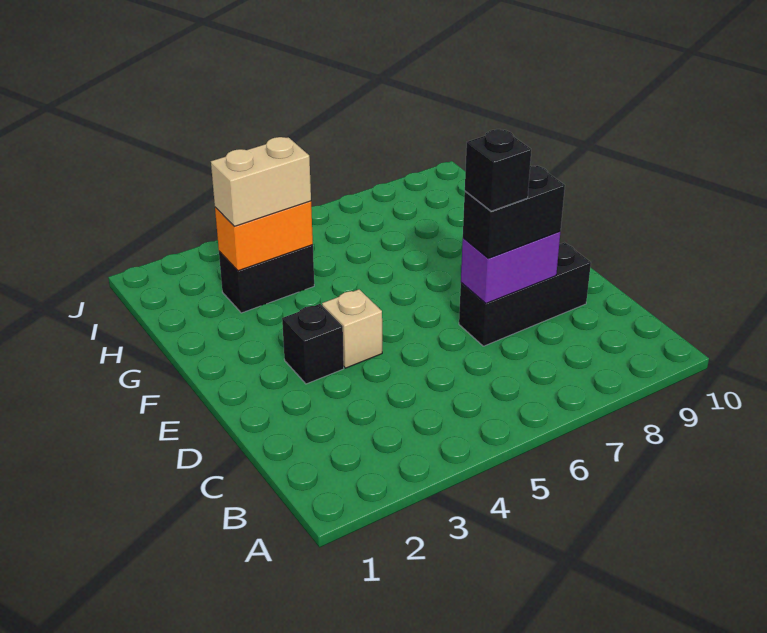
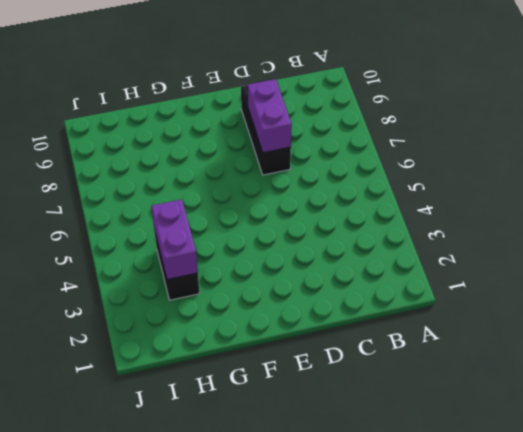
purple 1x2 brick [151,199,198,280] -> orange 1x2 brick [215,201,313,271]
none -> black 1x1 brick [282,304,344,384]
none -> tan 1x1 brick [322,289,382,368]

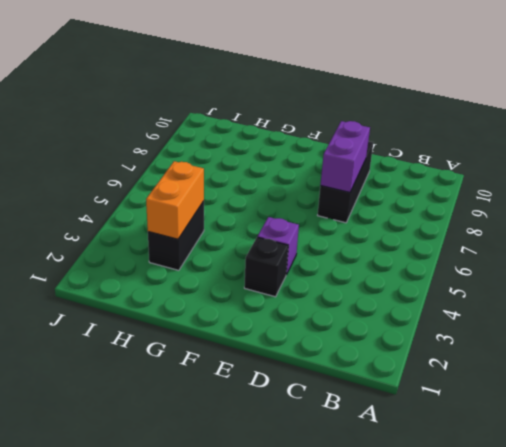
purple 1x1 brick [257,217,299,275] -> tan 1x1 brick [322,289,382,368]
none -> black 1x2 brick [463,166,565,258]
none -> tan 1x2 brick [211,137,311,226]

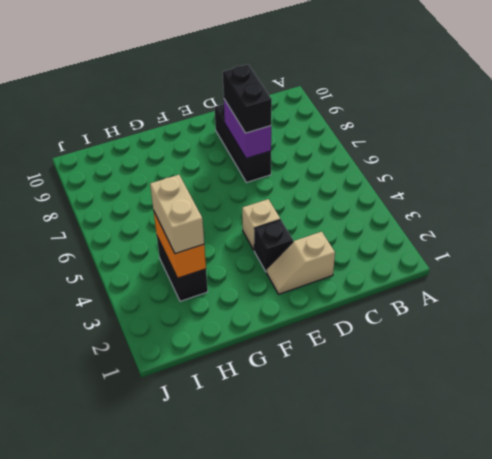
tan 1x2 slope [266,232,335,294] -> none
none -> black 1x1 brick [465,129,531,211]

